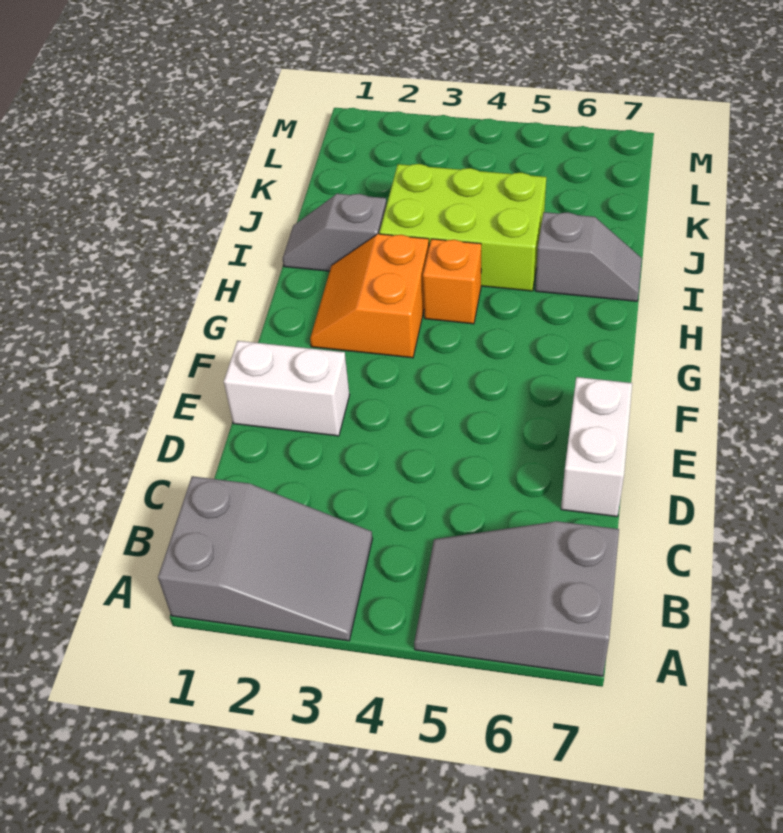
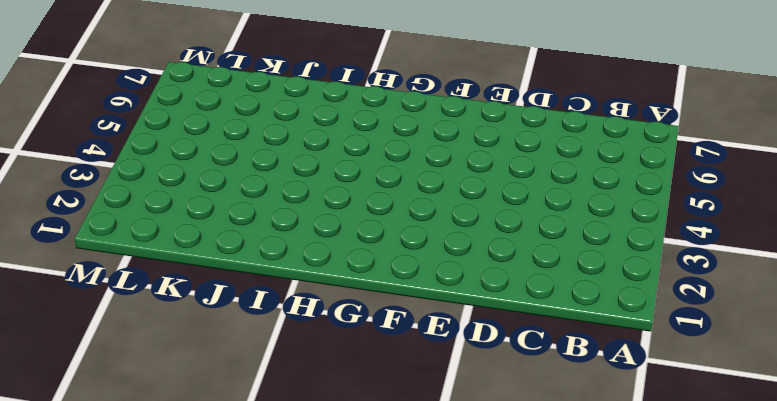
none -> grey 2x3 slope [158,476,372,641]
none -> grey 2x3 slope [414,521,619,676]

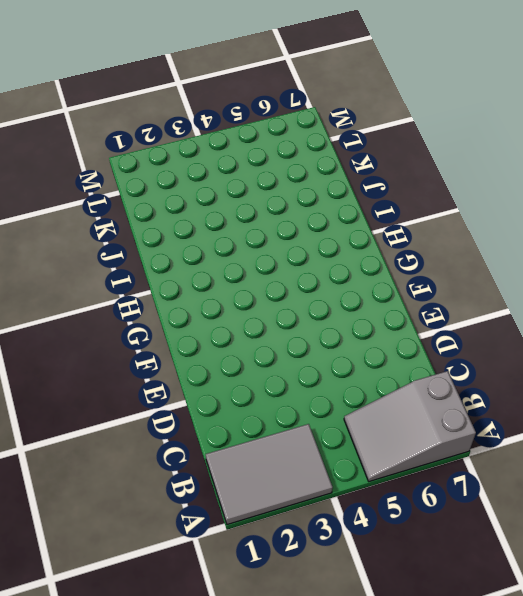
grey 2x3 tile [206,424,333,525] -> grey 2x3 slope [158,476,372,641]
none -> white 1x2 brick [561,377,632,517]
none -> white 1x2 brick [224,341,349,436]

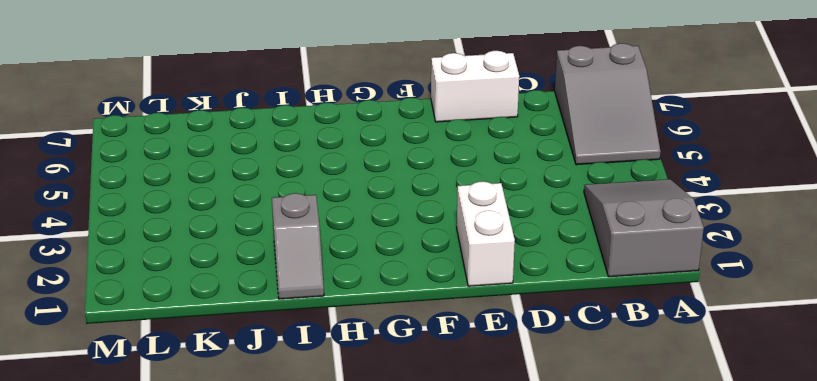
none -> orange 2x2 slope [310,234,429,358]
none -> orange 1x1 brick [423,239,481,324]

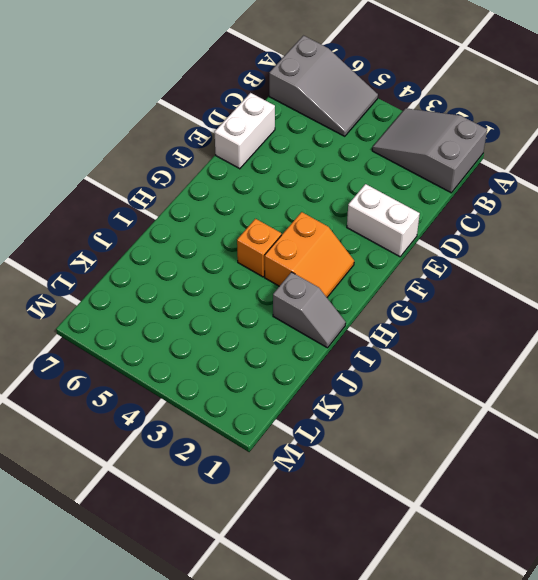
none -> lime 2x3 brick [379,164,546,291]
none -> grey 1x2 slope [535,212,642,301]

